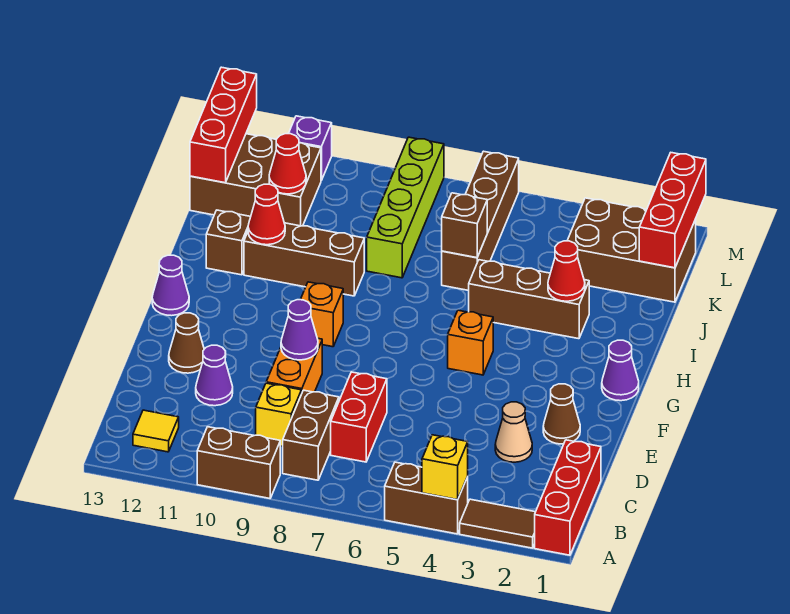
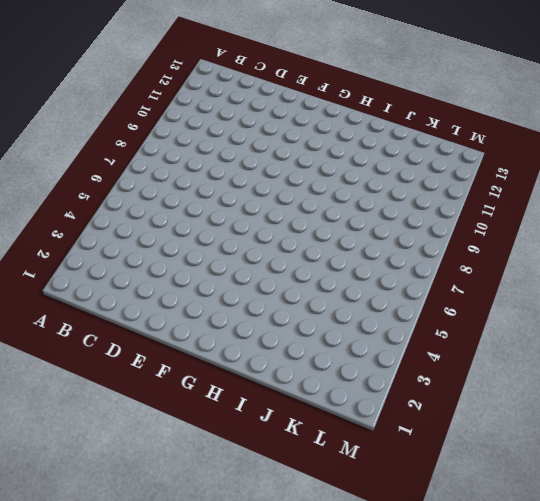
none -> red 1x3 brick [535,440,601,555]
none -> brown 1x2 tile [460,499,535,548]
none -> brown 1x2 brick [385,462,468,534]
none -> brown 1x2 brick [197,427,280,498]

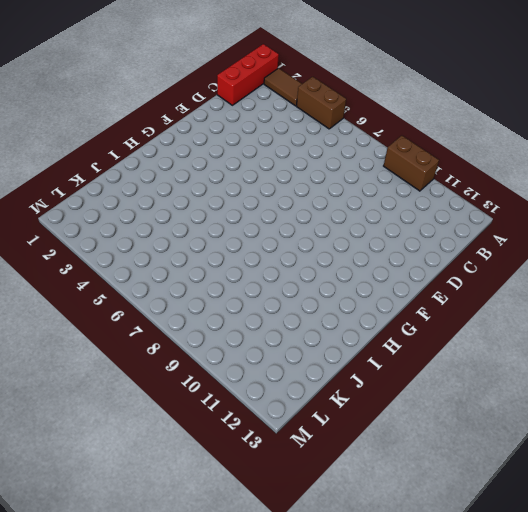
none -> brown 1x2 brick [283,390,339,480]
none -> yellow 1x1 tile [133,410,179,452]
none -> red 1x2 brick [331,372,387,462]
none -> yellow 1x1 brick [256,383,301,446]

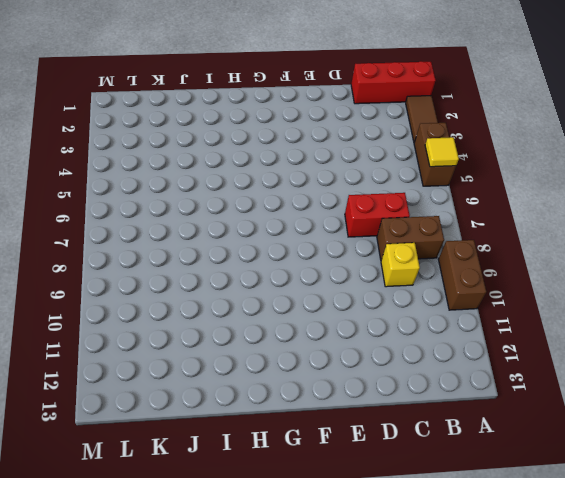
yellow 1x1 tile [425,137,459,167] -> yellow 1x1 tile moved to [133,410,179,452]
none -> tan 1x1 cone [495,402,532,462]
none -> orange 1x2 brick [266,338,322,394]
none -> purple 1x1 cone [196,345,233,406]
none -> brown 1x1 cone [543,384,580,444]

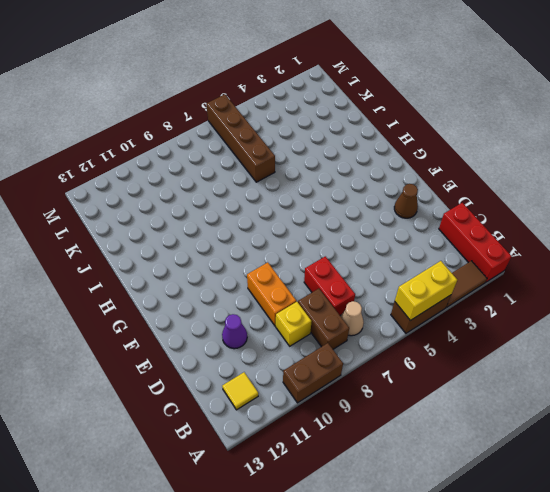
yellow 1x2 brick [395,261,457,320] -> yellow 1x1 brick [422,435,468,500]
tan 1x1 cone [341,301,364,336] -> tan 1x1 cone moved to [495,402,532,462]
none -> brown 1x1 cone [169,313,204,373]
none -> purple 1x1 cone [602,340,639,401]
none -> orange 1x1 brick [448,310,493,375]
none -> orange 1x1 brick [300,282,343,347]

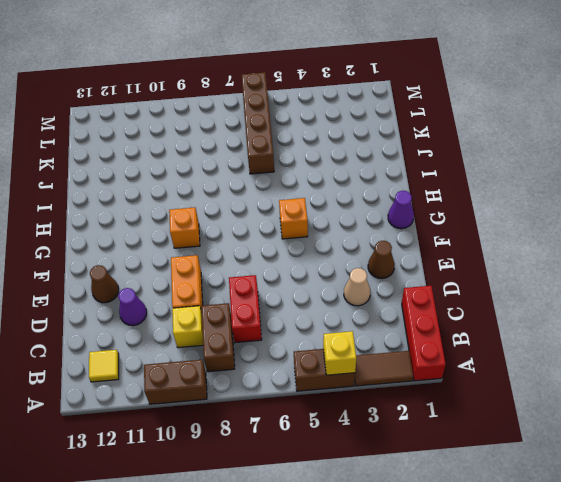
none -> purple 1x1 cone [152,255,189,316]
none -> brown 1x3 brick [469,260,589,339]
none -> brown 1x3 brick [244,223,364,296]
none -> brown 1x1 brick [206,210,251,275]

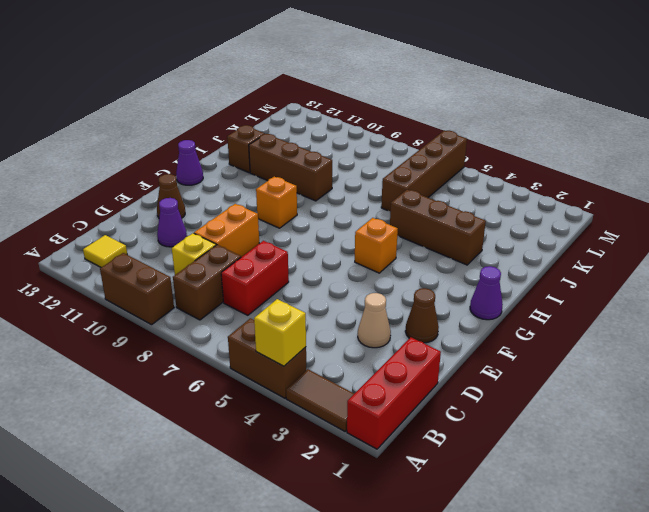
none -> lime 1x4 brick [367,137,444,278]
none -> brown 2x3 brick [567,198,696,302]
none -> brown 2x3 brick [190,134,321,226]
none -> purple 1x1 brick [289,116,332,180]

